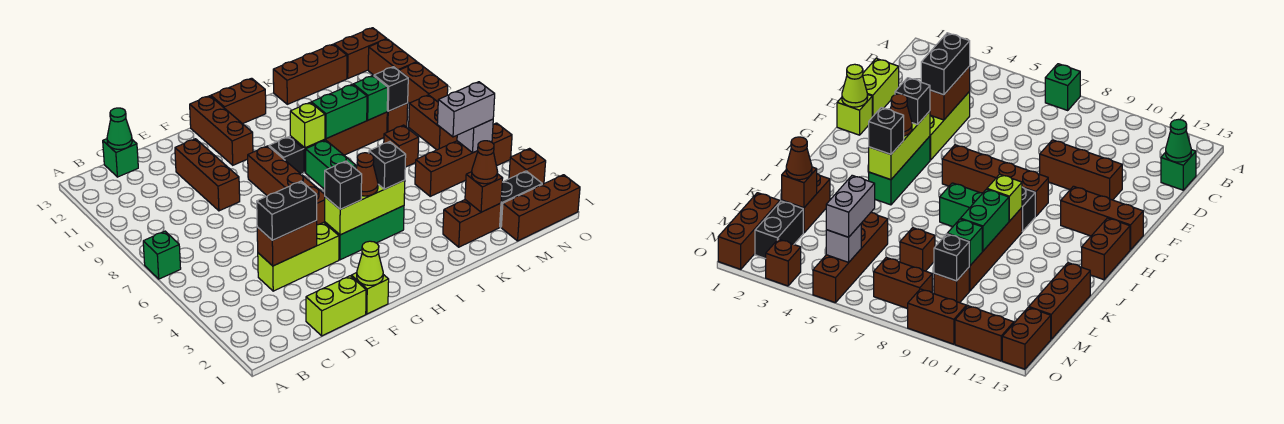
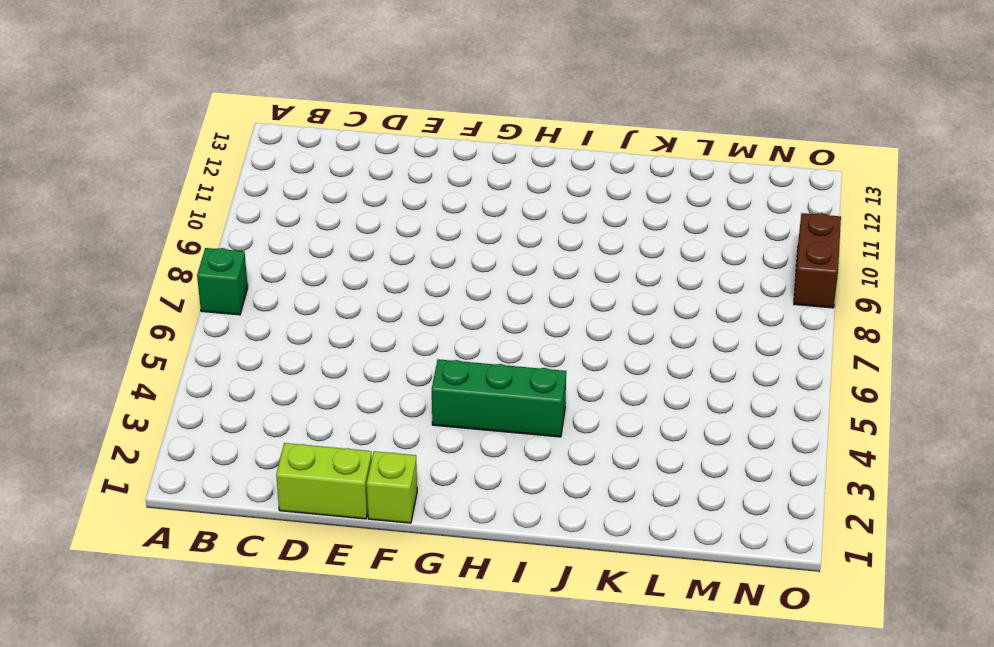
none -> green 1x1 brick [103,139,138,177]
none -> lime 1x3 brick [258,222,339,291]
none -> brown 1x3 brick [175,139,240,211]
none -> brown 1x4 brick [247,146,325,225]

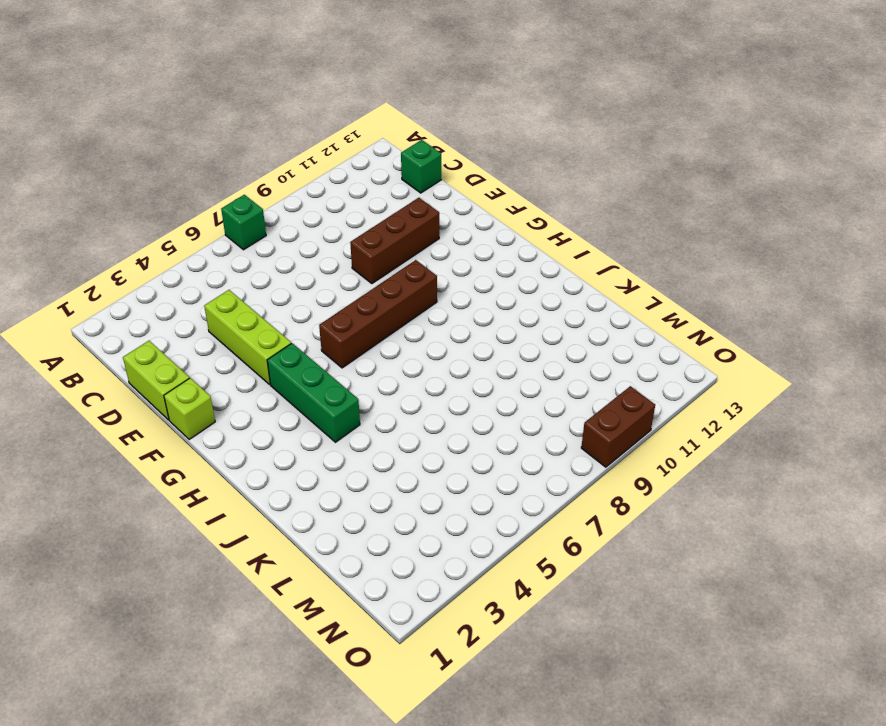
none -> brown 1x3 brick [190,96,253,165]
none -> black 1x1 brick [269,137,304,174]
none -> brown 1x2 brick [211,78,266,124]
none -> green 1x2 brick [306,140,356,189]

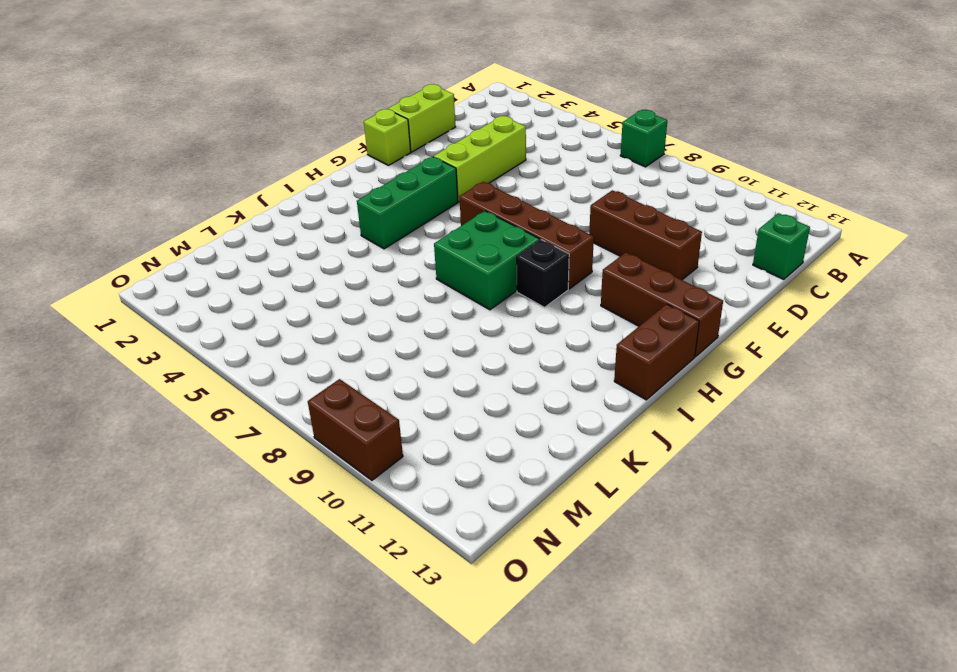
green 2x2 brick [434,211,540,310] -> green 1x2 brick [306,140,356,189]
none -> brown 1x4 brick [290,112,387,172]
none -> brown 1x2 brick [443,200,501,247]
none -> brown 1x3 brick [273,44,347,104]
none -> brown 1x4 brick [415,123,512,196]

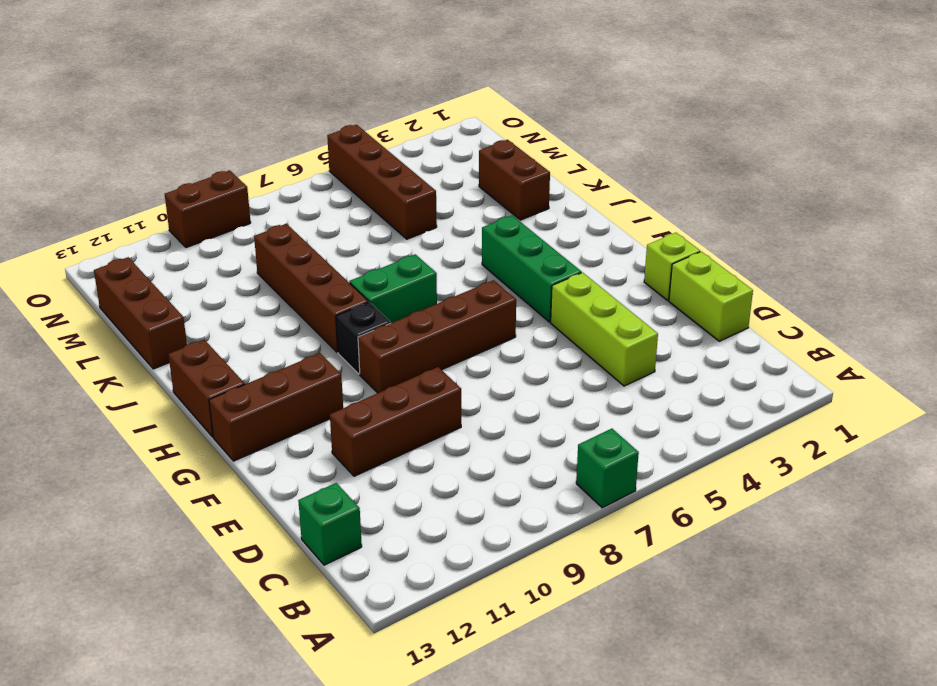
none -> brown 1x1 brick [384,125,419,167]
none -> brown 1x3 brick [501,175,580,241]
none -> black 1x2 brick [500,171,542,227]
none -> brown 1x1 brick [387,103,408,132]

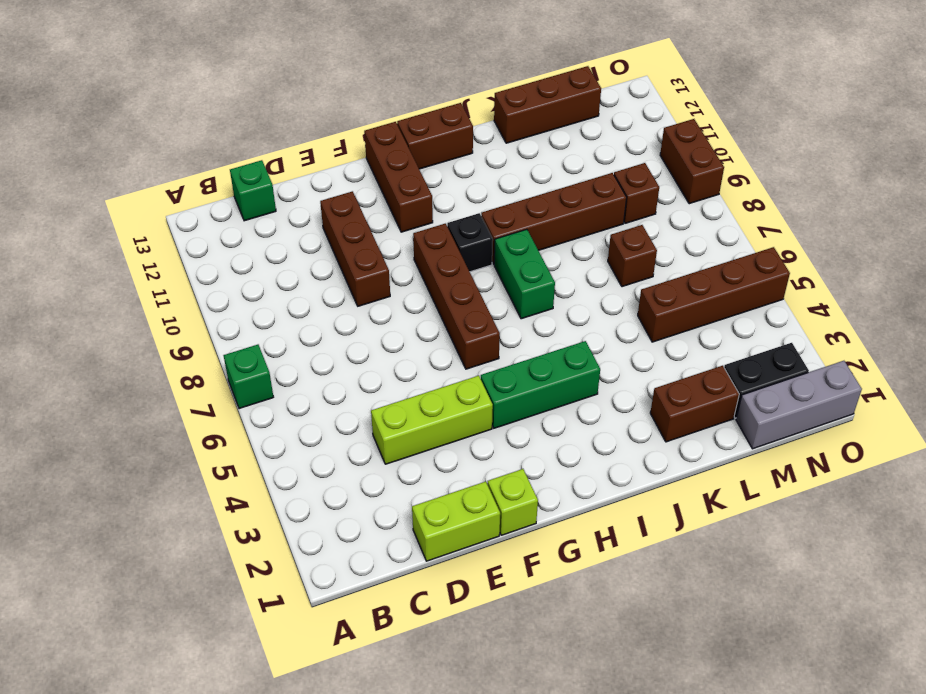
grey 1x3 brick [736,361,862,449] -> brown 1x3 brick [501,175,580,241]
none -> brown 1x2 brick [409,95,457,150]
none -> brown 1x2 brick [334,28,386,78]
none -> brown 1x1 brick [509,149,546,184]
none -> brown 1x2 brick [368,39,417,75]

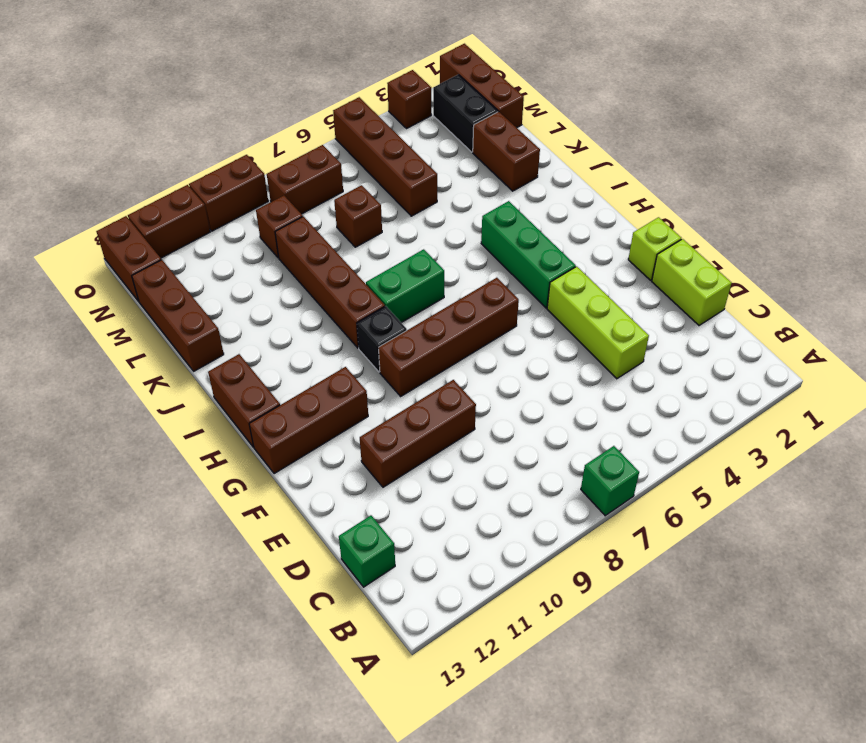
none -> green 1x1 cone [107,108,132,149]
none -> brown 1x2 brick [257,221,317,266]
none -> lime 1x1 cone [357,241,383,285]
none -> lime 1x3 brick [325,180,405,235]

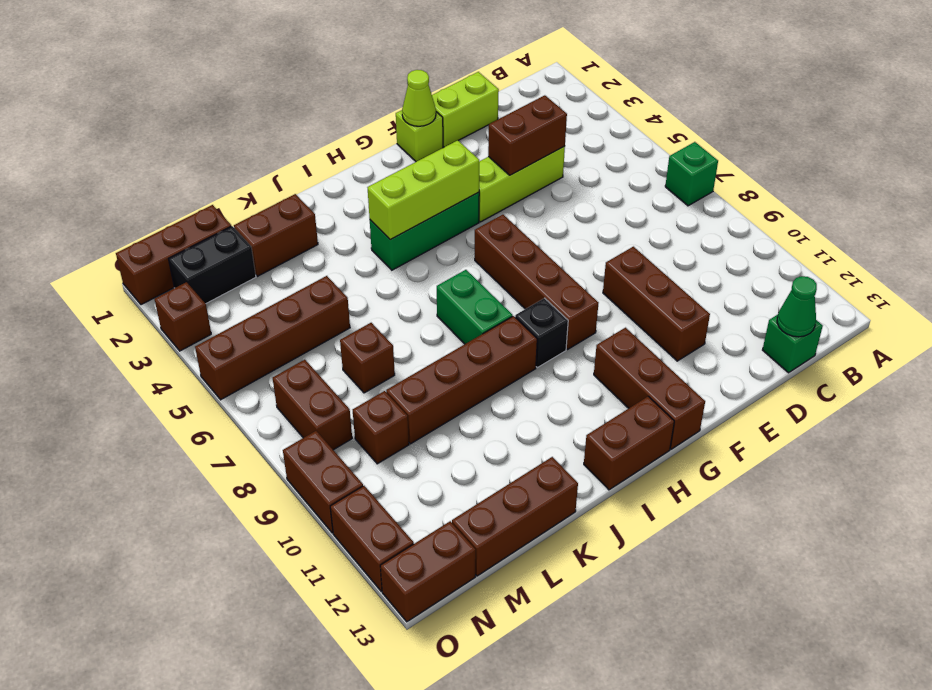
none -> lime 1x1 brick [290,102,325,148]
none -> green 1x2 brick [311,84,367,139]
none -> brown 1x1 brick [465,172,503,212]
none -> green 1x1 brick [353,76,388,120]

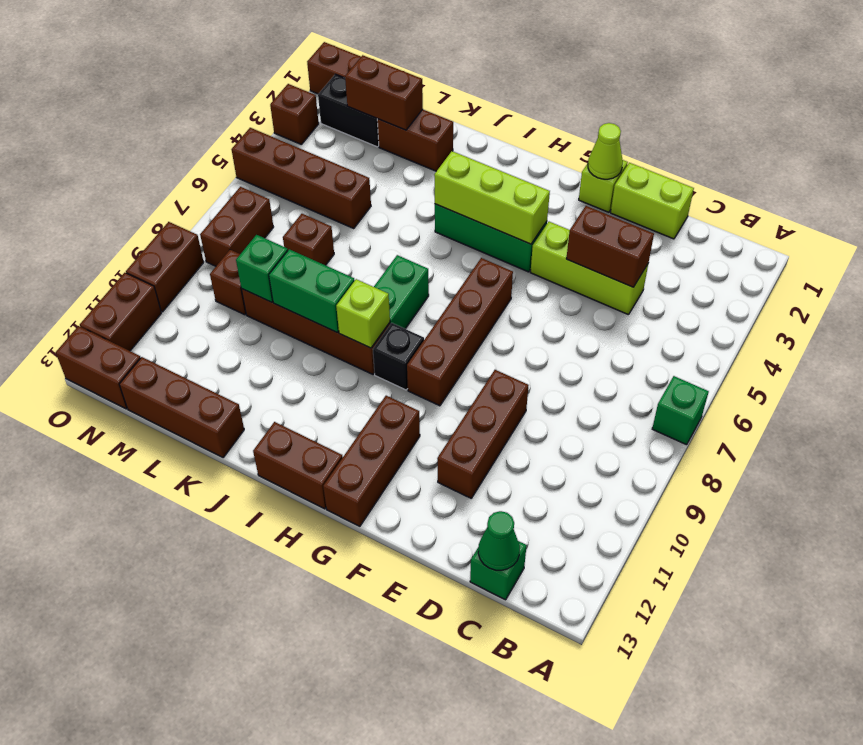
brown 1x2 brick [345,55,423,130] -> brown 1x1 brick [465,172,503,212]
none -> black 1x1 brick [374,67,408,111]
none -> grey 1x1 brick [457,119,493,153]
none -> black 1x2 brick [257,181,317,240]
none -> black 1x1 brick [325,161,362,209]

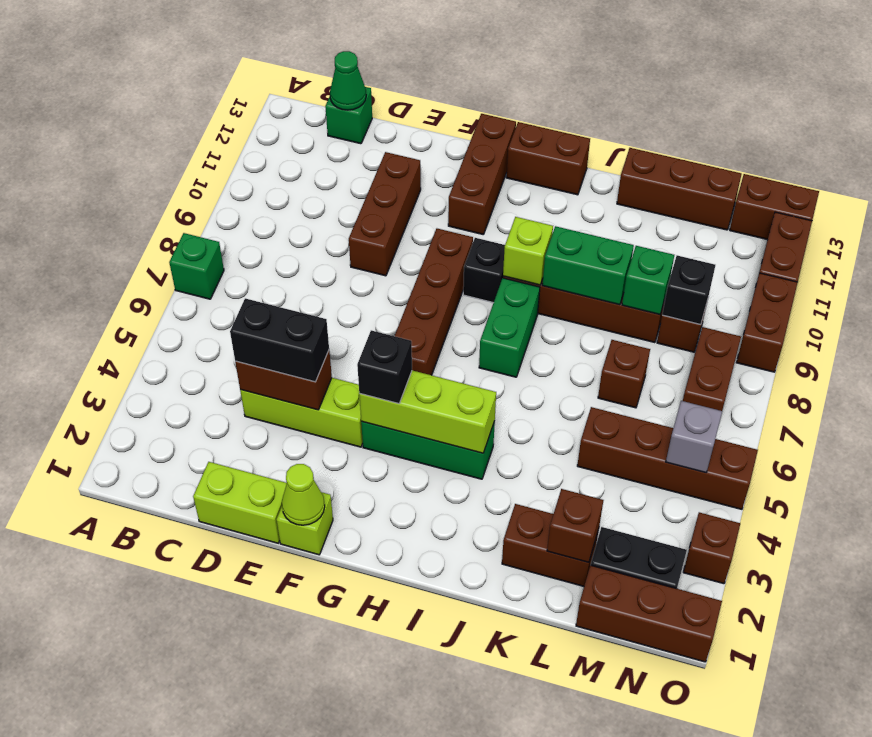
none -> brown 1x1 cone [356,153,378,196]
none -> black 1x1 brick [369,142,406,189]
none -> brown 1x1 cone [472,141,498,184]
none -> grey 1x2 brick [437,82,495,137]

